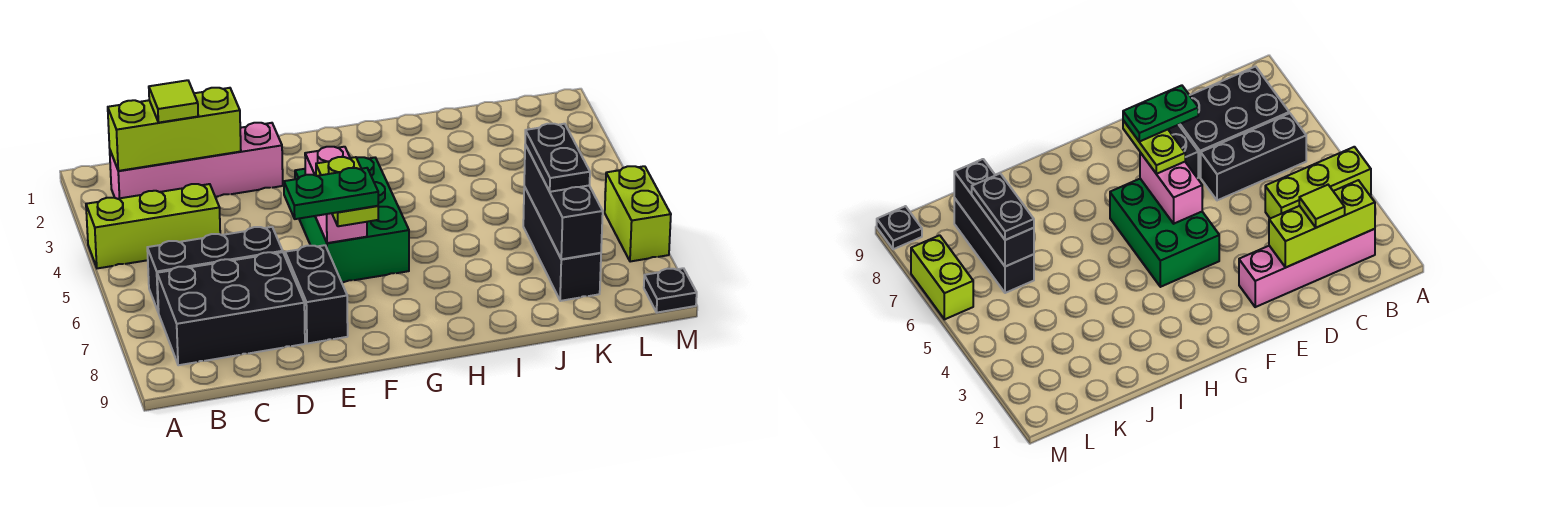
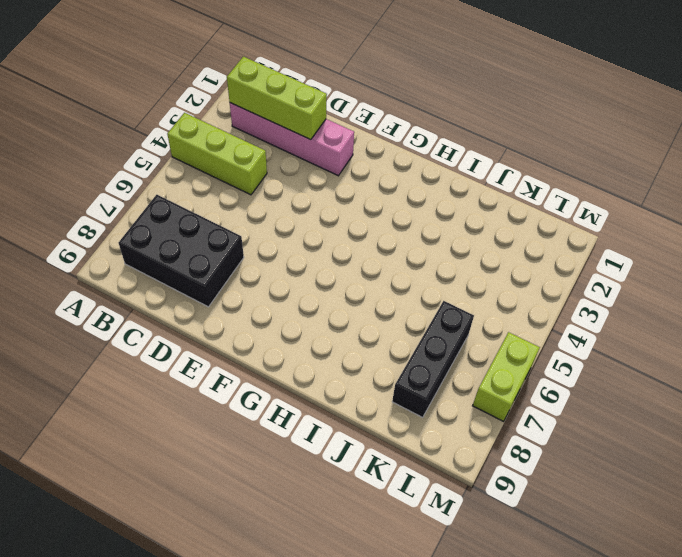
none -> black 1x3 brick [147,227,283,312]
none -> black 1x2 brick [285,245,348,344]
none -> green 2x3 brick [295,157,409,282]

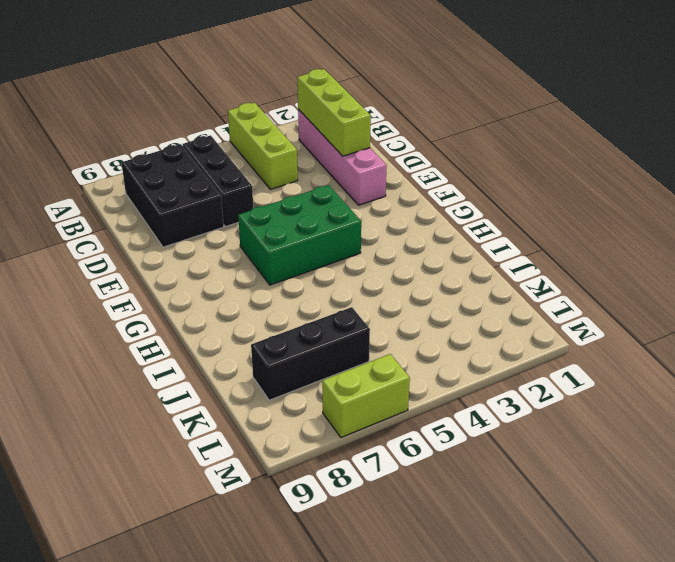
none -> black 1x2 brick [285,245,348,344]
none -> black 1x1 plate [644,268,697,313]
none -> pink 1x2 brick [305,147,367,243]

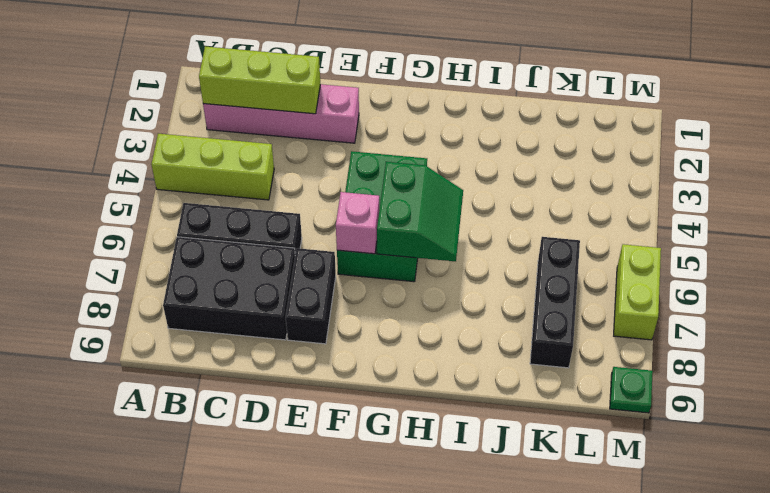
pink 1x1 brick [336,192,379,254] -> pink 1x2 brick [305,147,367,243]
green 2x2 slope [377,162,463,261] -> none
green 1x1 plate [610,367,653,413] -> black 1x1 plate [644,268,697,313]
none -> black 1x3 brick [524,145,603,259]
none -> lime 1x1 tile [149,80,198,122]
none -> lime 1x2 plate [316,157,378,226]

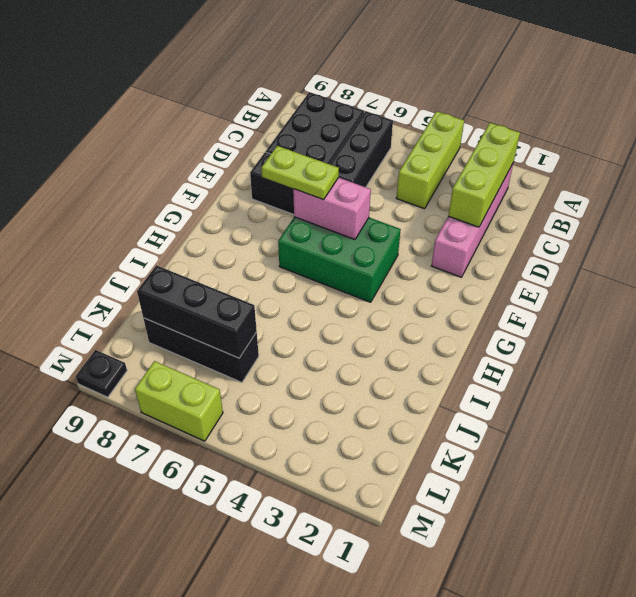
none -> lime 1x1 tile [149,80,198,122]
none -> black 1x2 plate [525,124,590,192]
none -> green 1x2 plate [284,168,378,219]

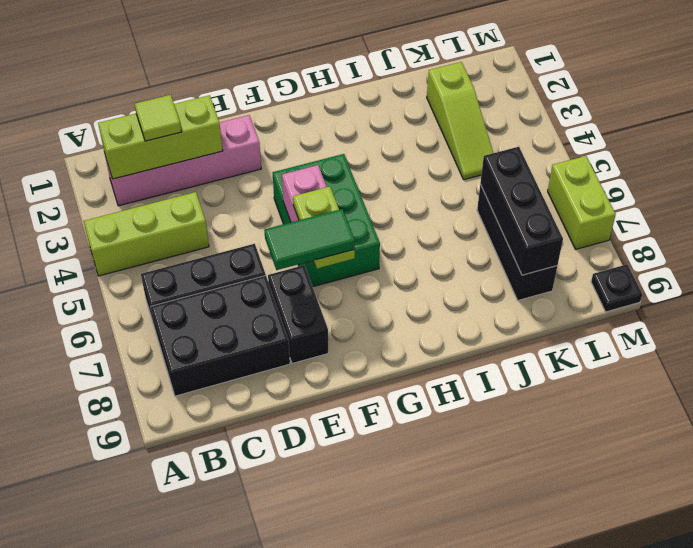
green 1x2 tile [264,209,355,270] -> green 1x2 plate [284,168,378,219]
lime 1x3 slope [427,62,493,180] -> none
none -> black 1x2 plate [525,124,590,192]

